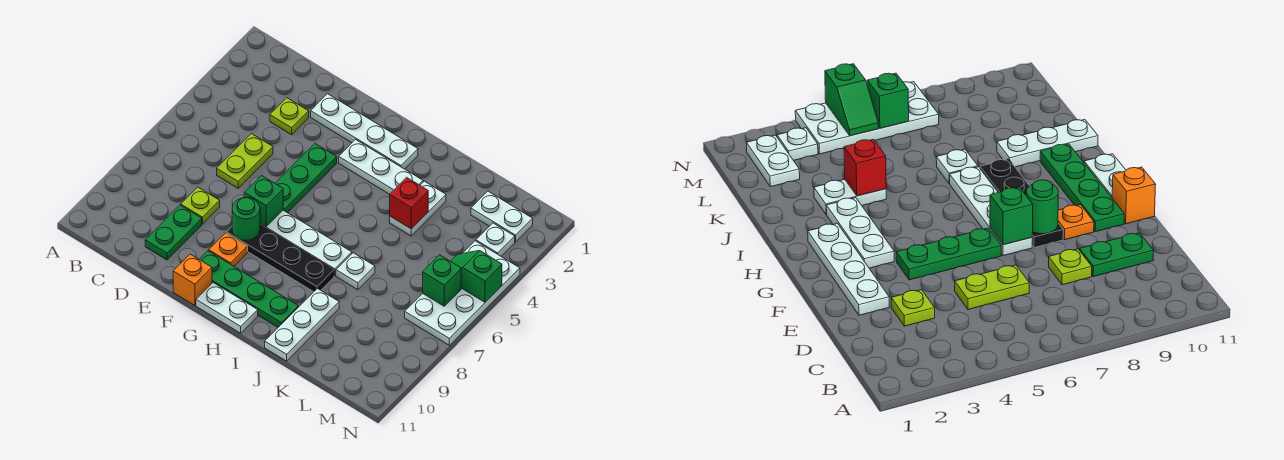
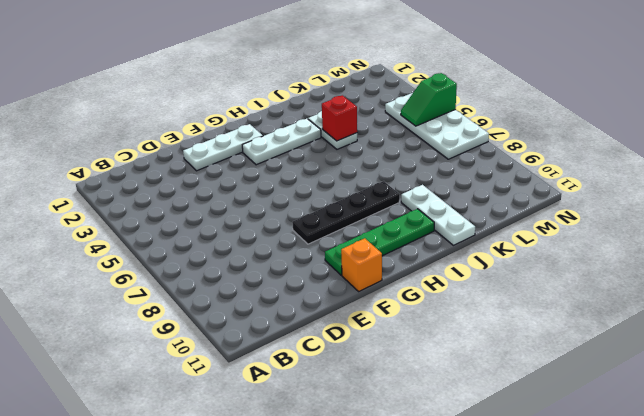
white 1x3 plate [183,124,263,171] -> white 1x4 plate [311,94,418,169]
none -> lime 1x1 plate [270,98,309,135]
none -> lime 1x2 plate [217,134,273,188]
none -> lime 1x1 plate [181,187,220,224]

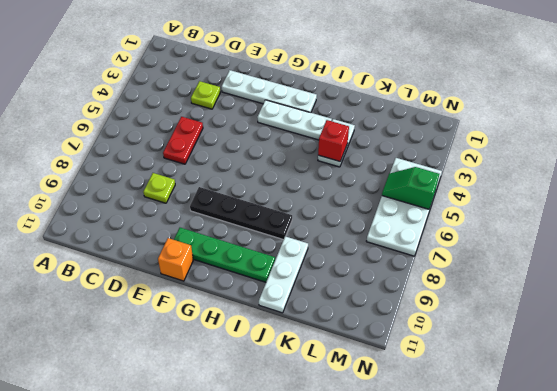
red 1x2 plate [163,117,203,164] -> lime 1x2 plate [217,134,273,188]
none -> green 1x2 plate [145,205,202,260]
none -> green 1x3 plate [275,144,337,213]
none -> white 1x4 plate [260,210,352,276]

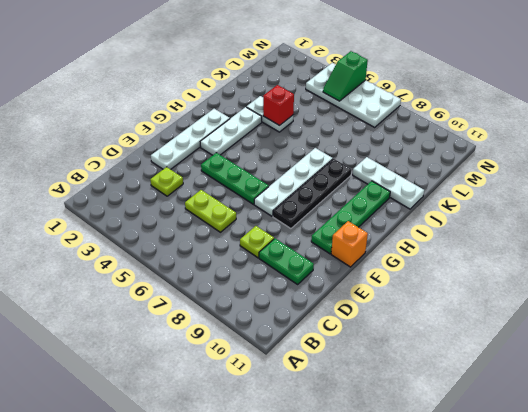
none -> orange 1x1 plate [209,233,248,266]
none -> white 1x2 plate [196,283,258,333]
none -> white 1x1 plate [336,253,375,290]

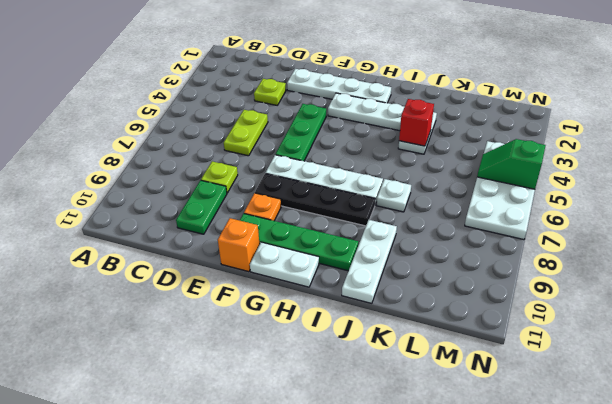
none -> white 1x2 plate [471,191,533,242]
none -> white 1x1 plate [476,223,515,256]
none -> green 1x1 brick [244,175,283,227]

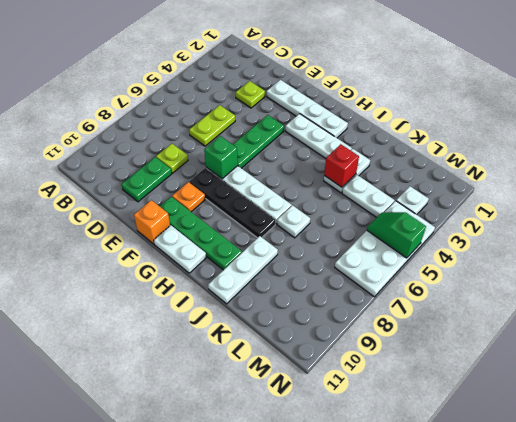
white 1x2 plate [342,175,394,218] -> white 1x2 plate moved to [471,191,533,242]
none -> green 1x1 round brick [232,198,260,241]
none -> green 1x1 brick [423,255,461,306]

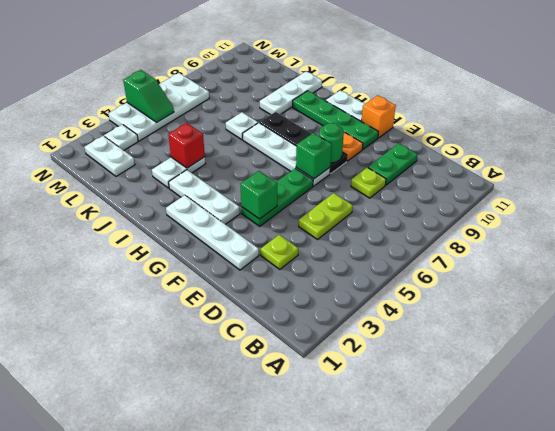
green 1x1 brick [240,171,277,219] -> green 1x1 brick moved to [423,255,461,306]

